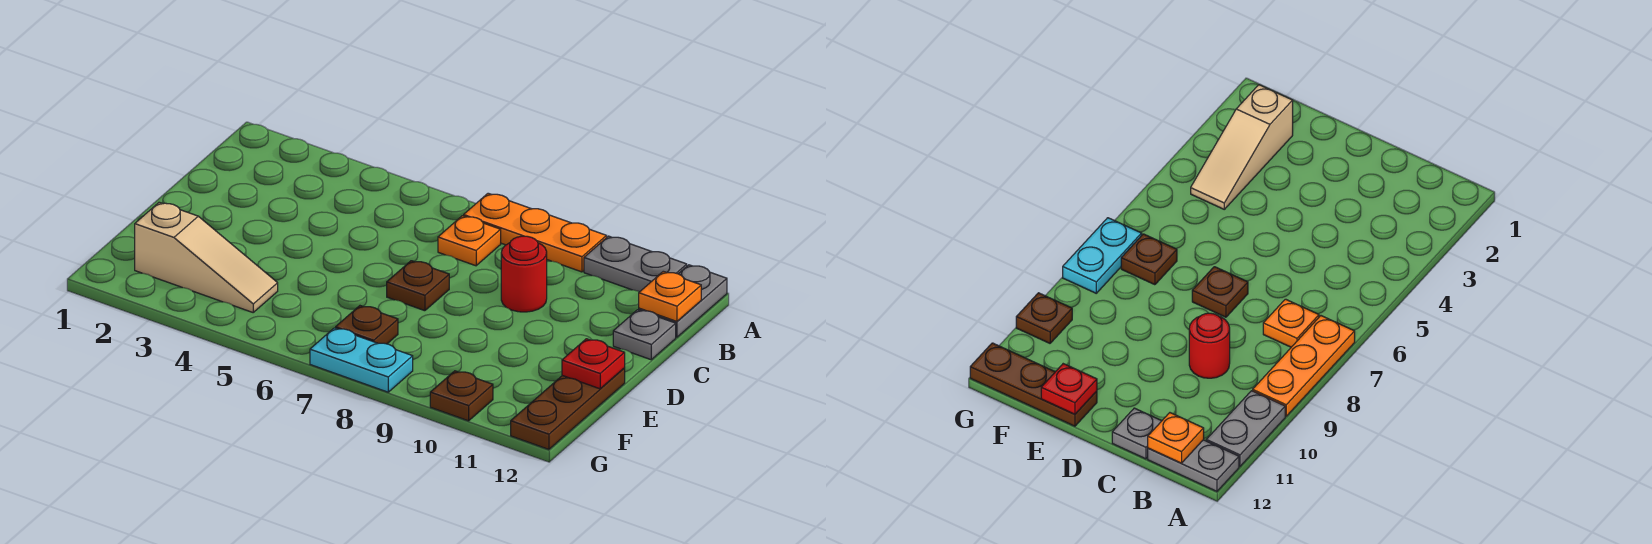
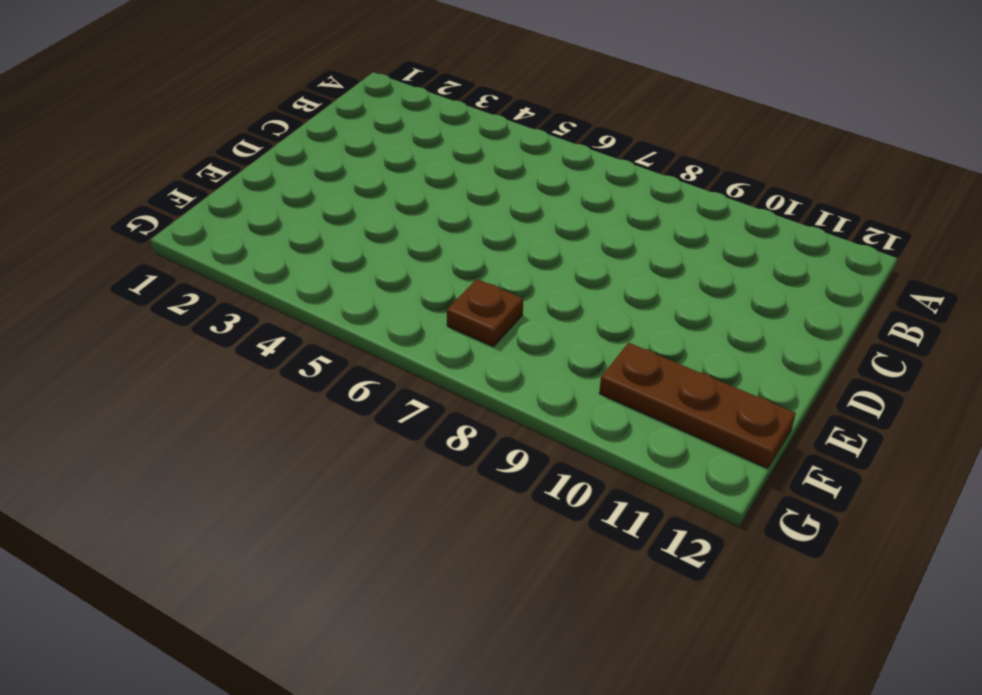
brown 1x3 plate [599,343,796,468] -> brown 1x3 plate turned to [511,368,625,449]
none -> orange 1x3 plate [464,193,607,272]
none -> grey 1x2 plate [584,236,687,292]
none -> grey 1x2 plate [639,265,727,337]

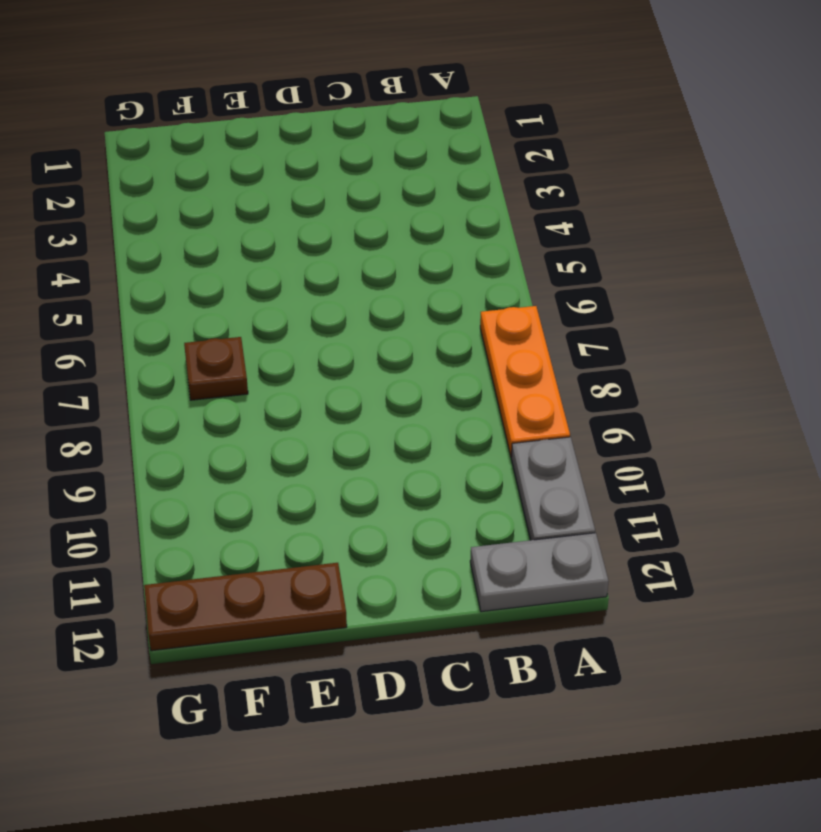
none -> orange 1x1 plate [438,216,501,266]
none -> red 1x1 round brick [501,236,547,312]
none -> grey 1x1 plate [613,310,676,360]

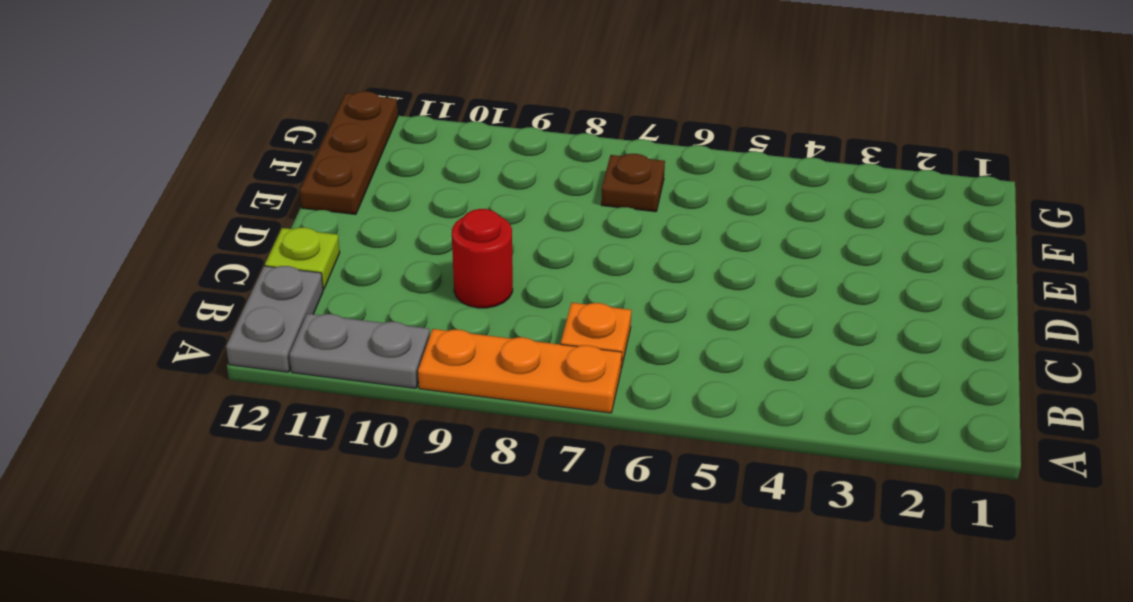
lime 1x1 plate [265,228,340,289] -> grey 1x1 plate [613,310,676,360]
none -> brown 1x1 plate [387,261,449,311]
none -> tan 1x3 slope [135,202,278,312]
none -> cyan 1x2 plate [310,328,413,392]

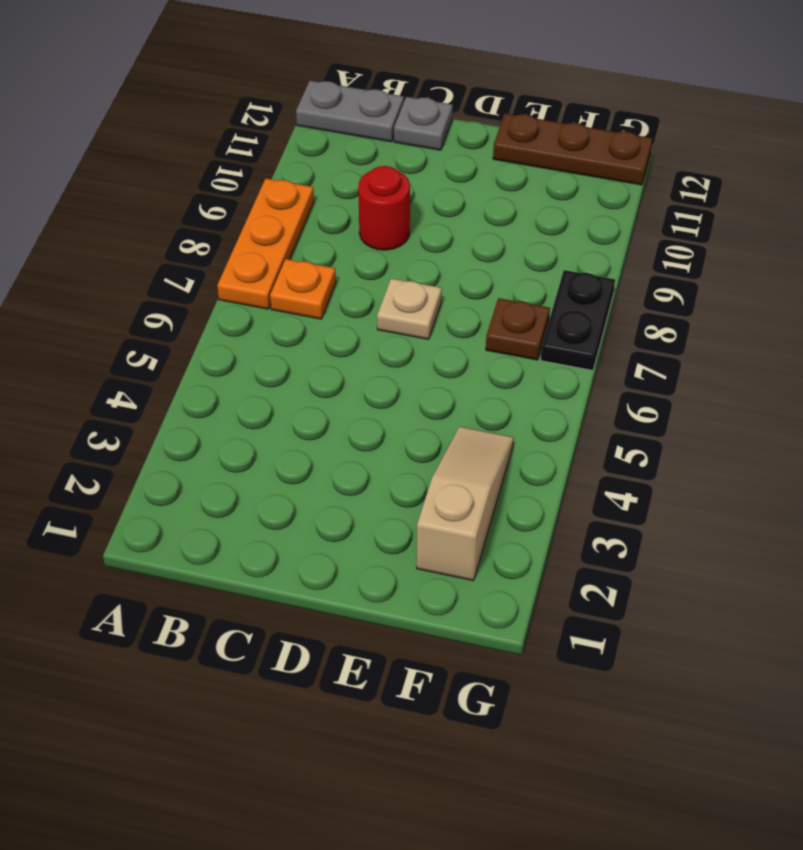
tan 1x1 plate [377,278,442,339] -> brown 1x1 plate [387,261,449,311]
black 1x2 plate [541,270,615,370] -> cyan 1x2 plate [310,328,413,392]
none -> grey 1x2 plate [584,236,687,292]
none -> brown 1x1 plate [430,371,493,421]
none -> orange 1x1 plate [639,271,701,321]

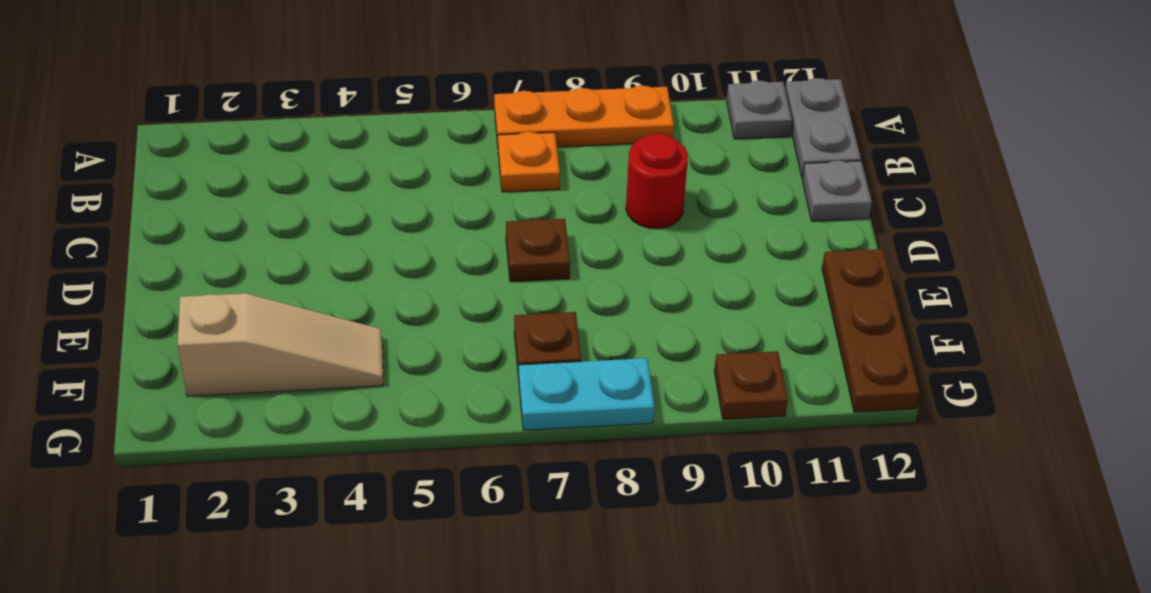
grey 1x1 plate [727,81,792,139] -> grey 1x2 plate [584,236,687,292]
none -> orange 1x1 plate [639,271,701,321]
none -> red 1x1 plate [562,339,625,389]

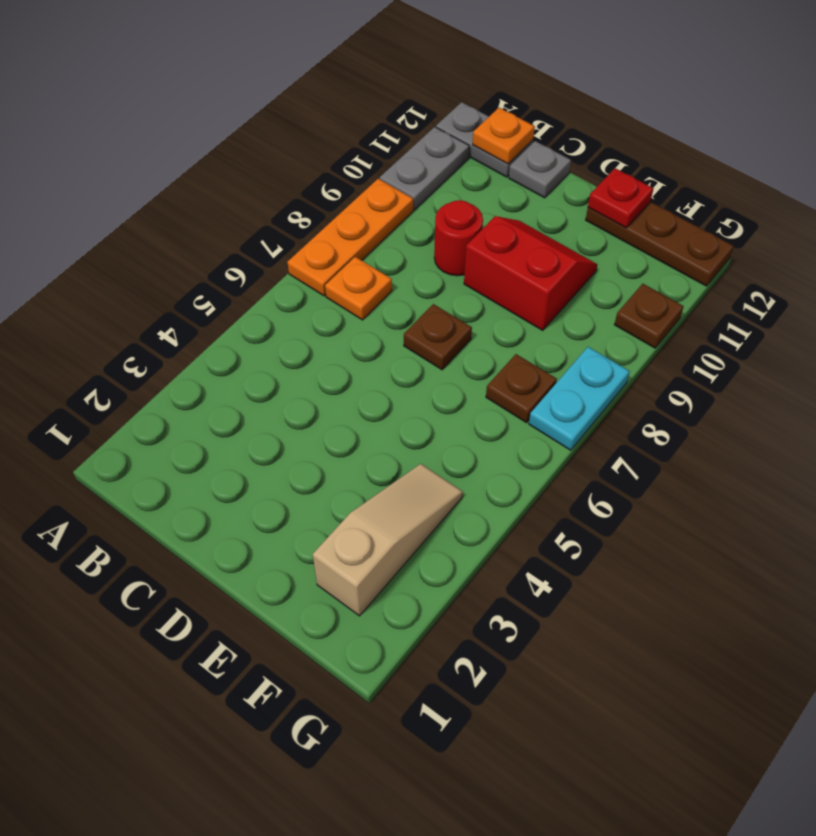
red 2x2 slope [464,216,597,330] -> none

